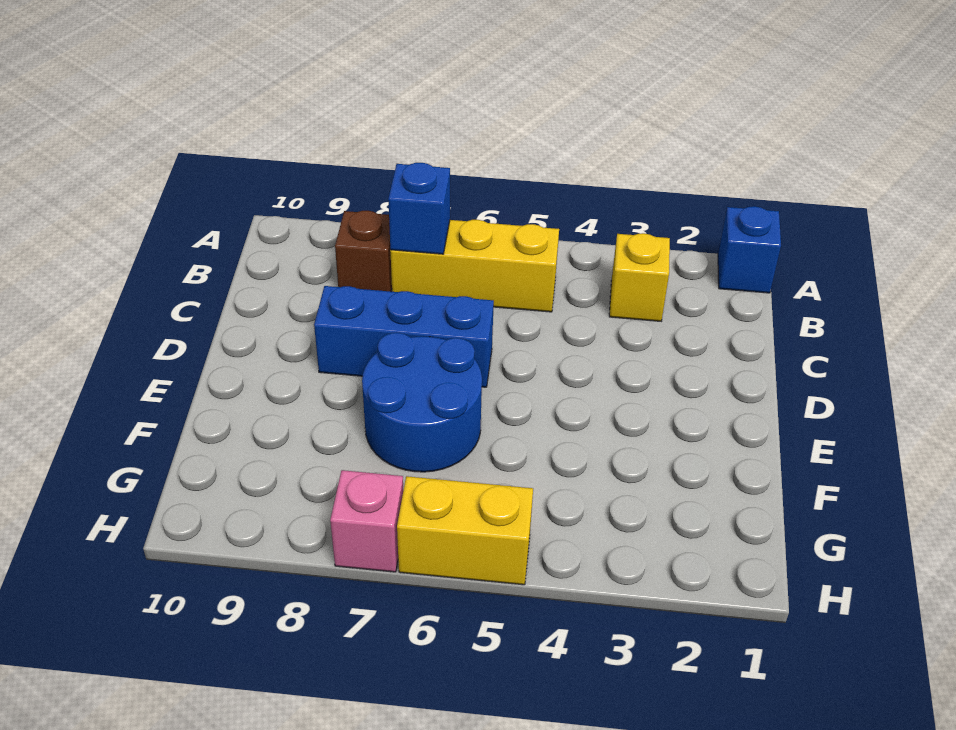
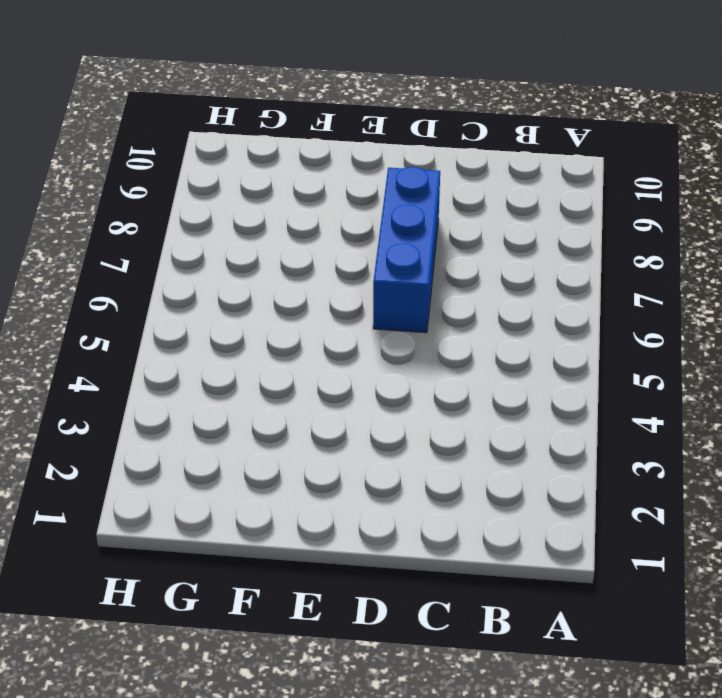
none -> blue 1x1 brick [718,206,781,293]
none -> yellow 1x1 brick [609,233,670,321]

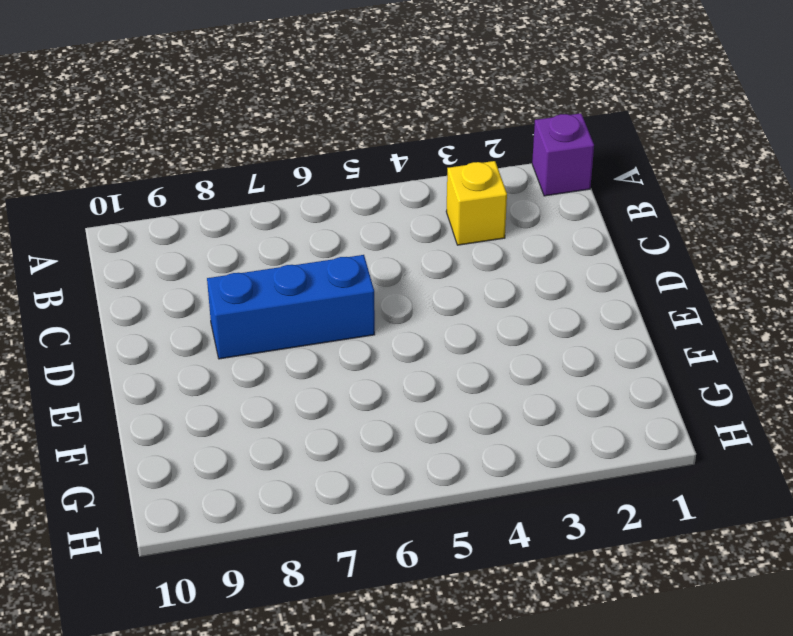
purple 1x1 brick [532,113,594,196] -> blue 1x1 brick [718,206,781,293]
none -> yellow 1x3 brick [390,220,559,312]
none -> brown 1x1 brick [335,211,392,292]

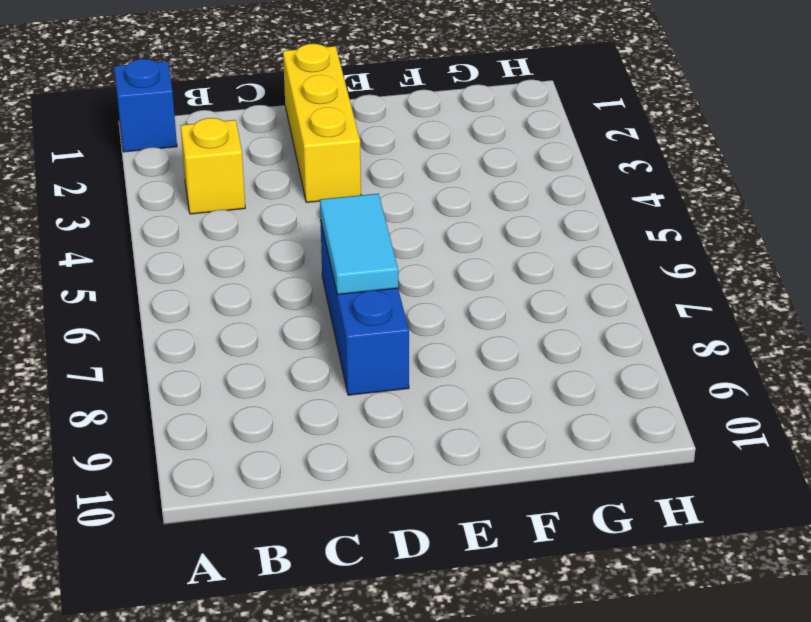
yellow 1x3 brick [283,44,361,202] -> yellow 1x3 brick moved to [390,220,559,312]
cyan 1x2 tile [320,194,398,295] -> none
none -> brown 1x1 brick [335,211,392,292]
none -> blue 2x2 round brick [362,333,482,472]

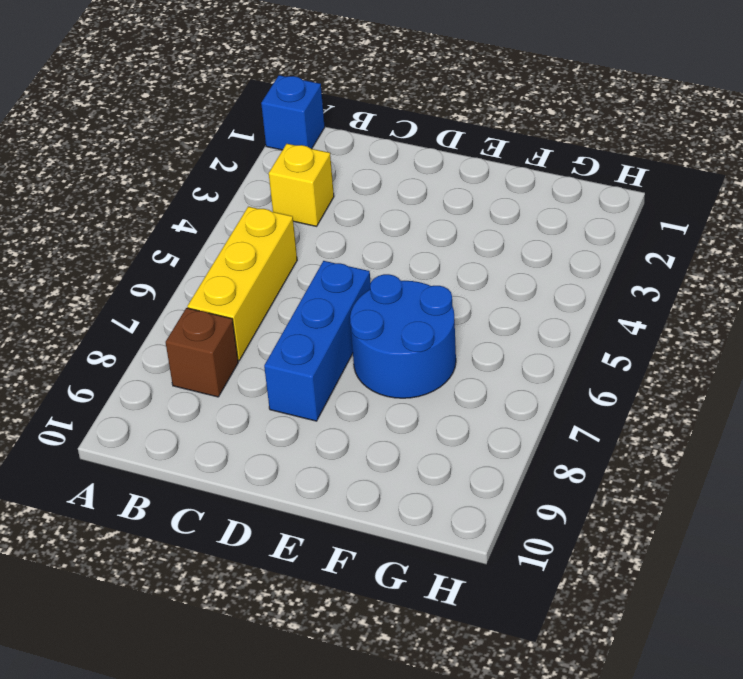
none -> yellow 1x2 brick [397,476,533,585]
none -> pink 1x1 brick [330,470,403,572]

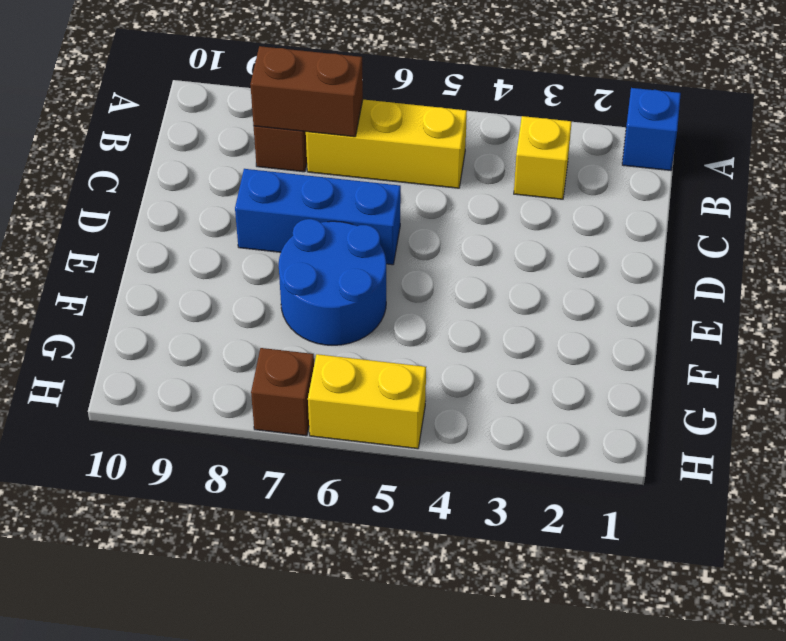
brown 1x2 brick [250,46,363,137] -> blue 1x1 brick [388,163,450,254]
brown 1x1 brick [251,348,314,436] -> pink 1x1 brick [330,470,403,572]

